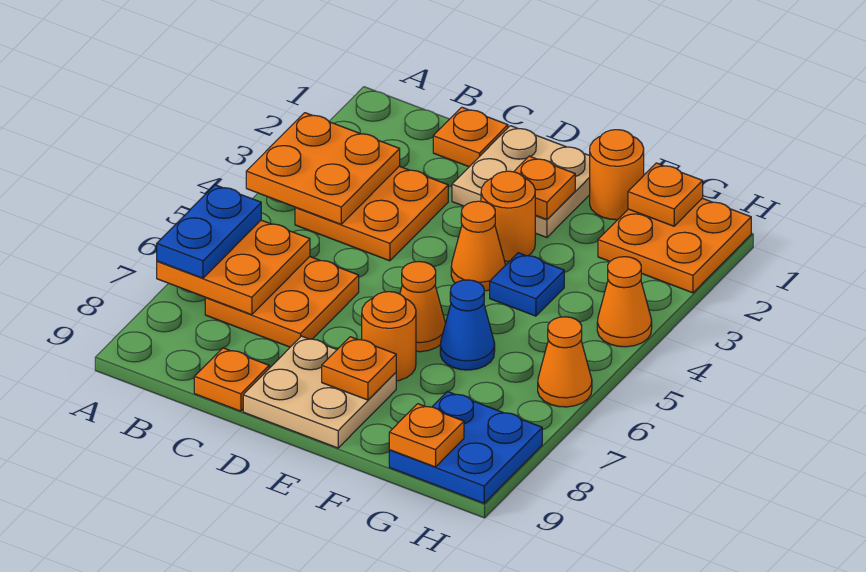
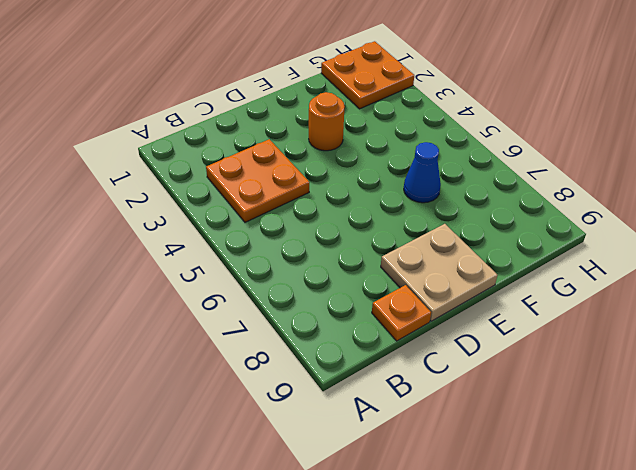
none -> orange 2x2 plate [205,257,359,347]
none -> orange 1x1 plate [433,107,508,167]
none -> tan 2x2 plate [452,126,590,237]

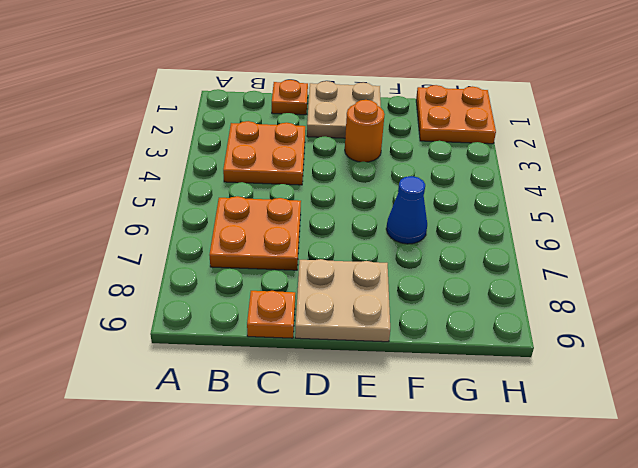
none -> orange 1x1 cone [451,201,505,291]
none -> orange 1x1 cone [400,262,446,352]
none -> orange 1x1 round brick [362,292,416,381]

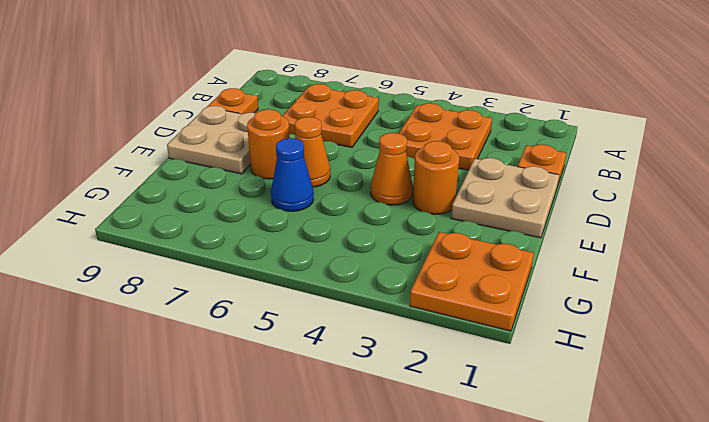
none -> orange 1x1 round brick [590,130,644,220]
none -> blue 1x1 plate [490,253,564,316]
none -> blue 2x2 plate [389,392,542,503]

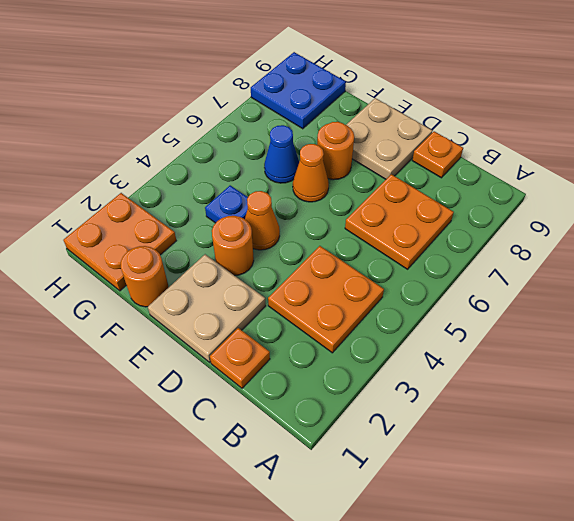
none -> orange 1x1 cone [597,257,652,347]
none -> orange 1x1 cone [538,317,592,407]
none -> orange 2x2 plate [246,113,400,224]

